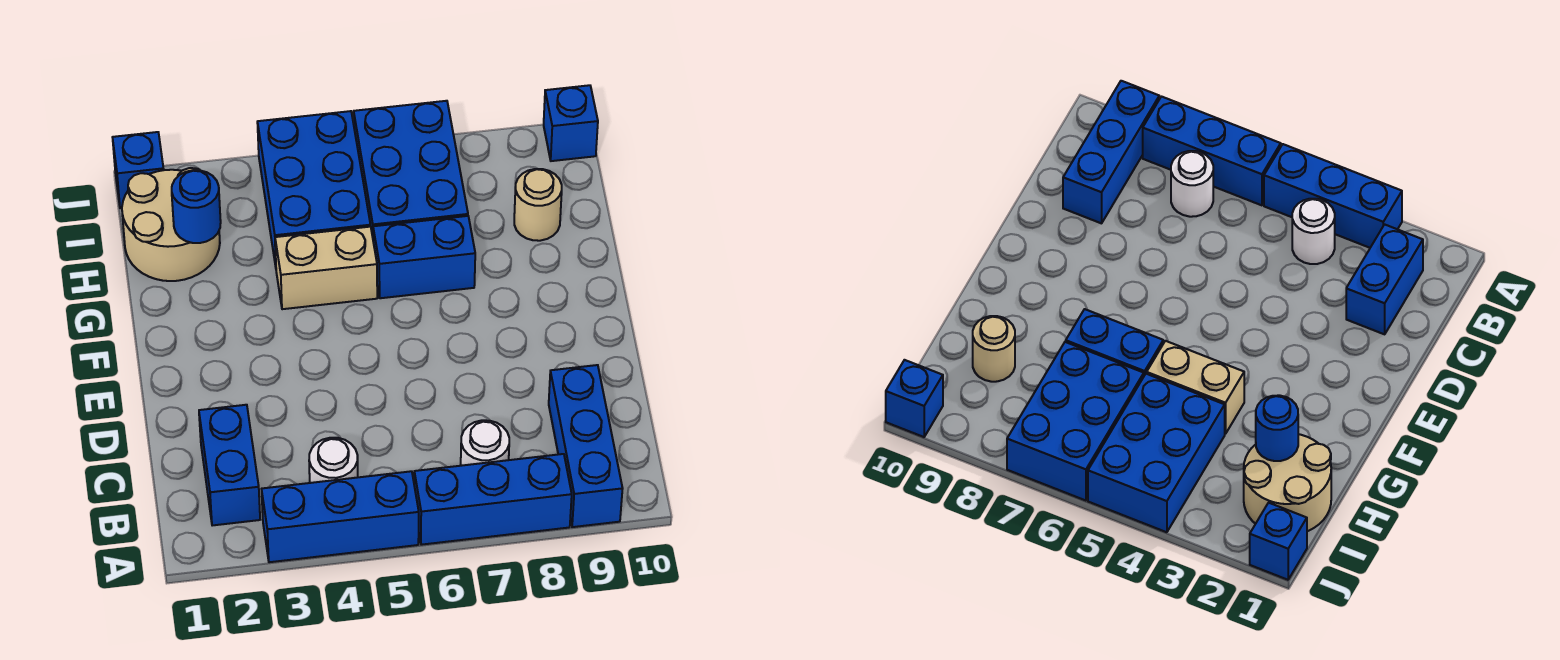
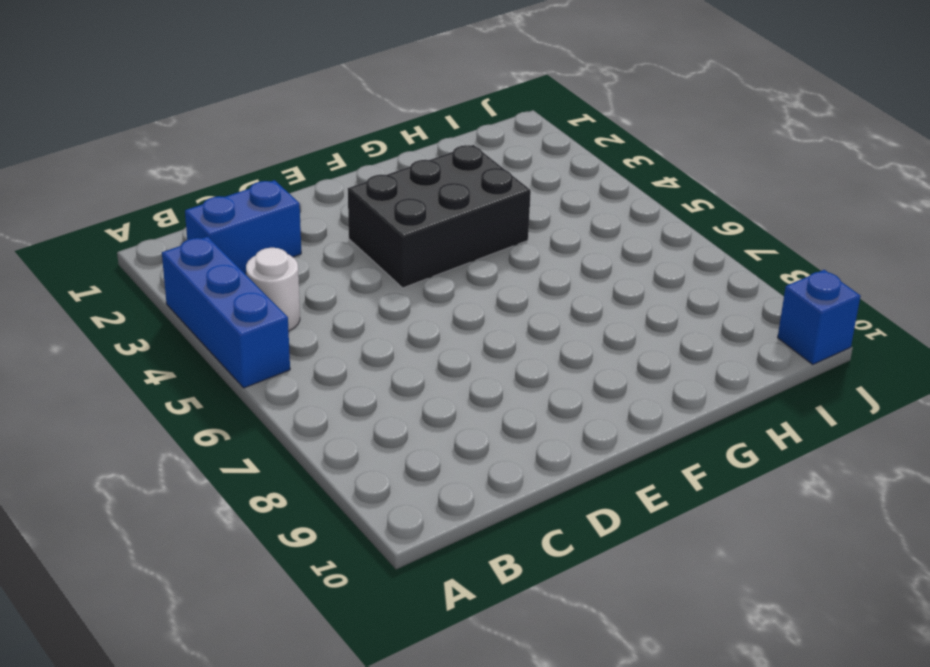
black 2x3 brick [348,145,531,288] -> tan 1x2 brick [275,227,377,309]
none -> blue 1x3 brick [414,454,572,545]
none -> blue 1x3 brick [549,365,623,527]
none -> white 1x1 round brick [461,420,509,466]

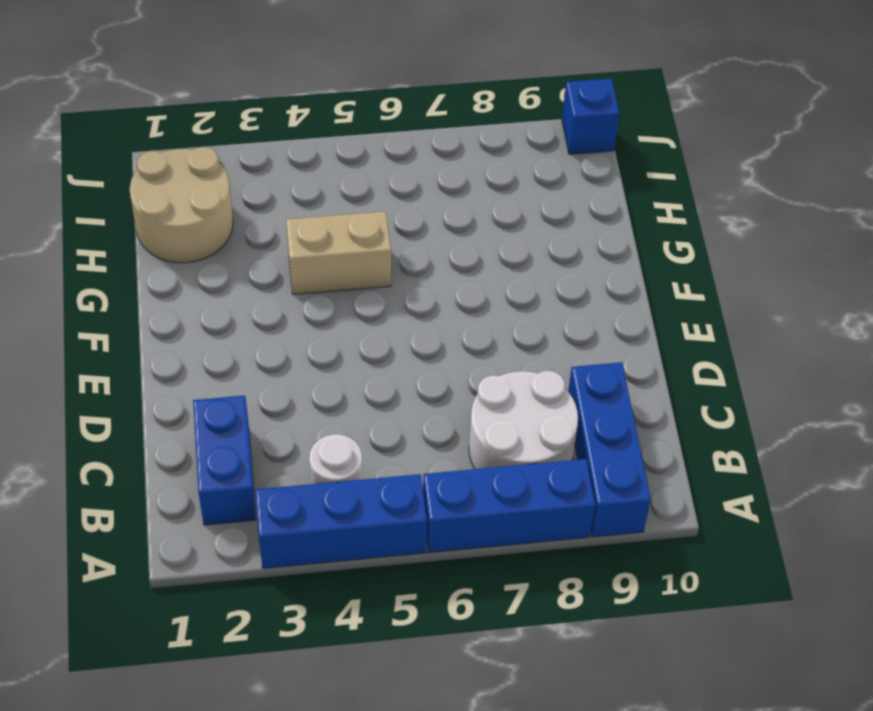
white 2x2 round brick [469,371,578,469] -> white 1x1 round brick [461,420,509,466]
none -> blue 1x2 brick [373,216,475,298]
none -> blue 2x3 brick [257,111,370,267]
none -> blue 2x3 brick [354,101,468,237]

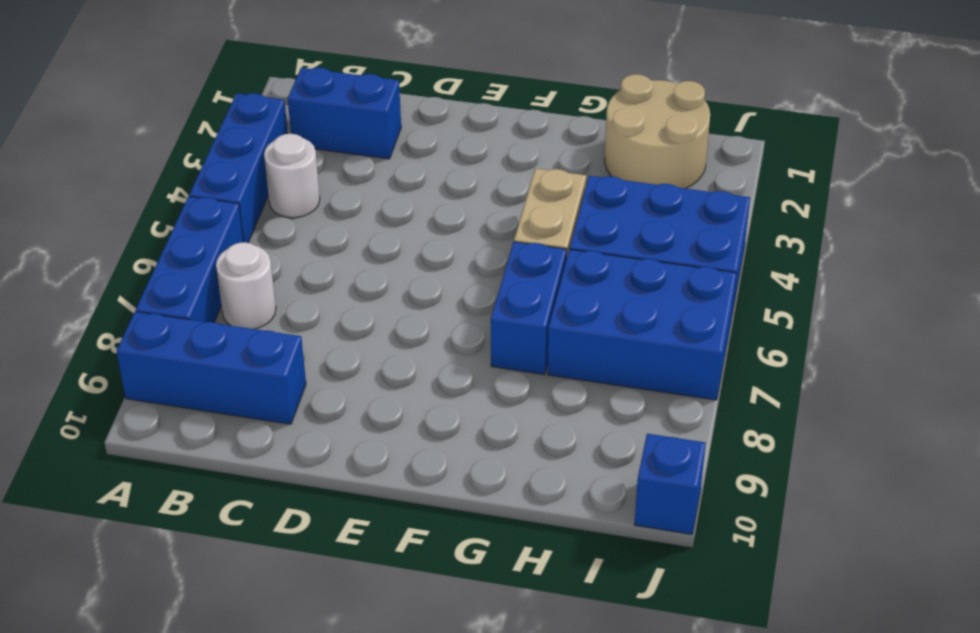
none -> tan 1x1 round brick [514,169,562,241]
none -> blue 1x1 brick [112,132,164,208]
none -> blue 1x1 round brick [172,170,221,243]

